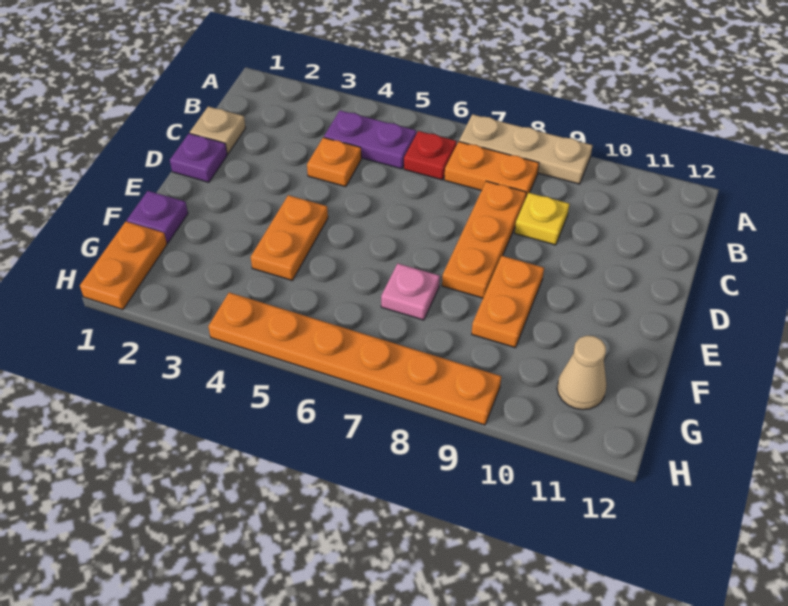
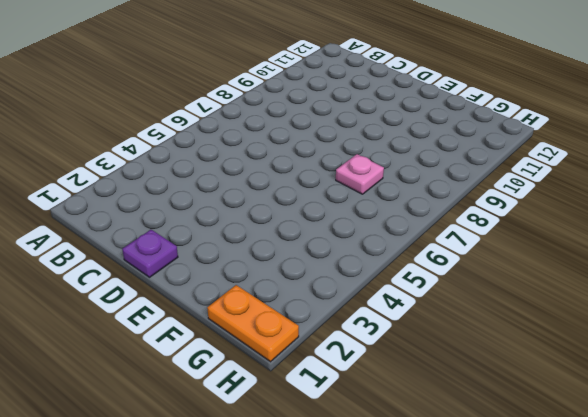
none -> tan 1x3 plate [459,114,593,184]
none -> purple 1x2 plate [324,110,416,169]
none -> red 1x1 plate [404,131,457,180]

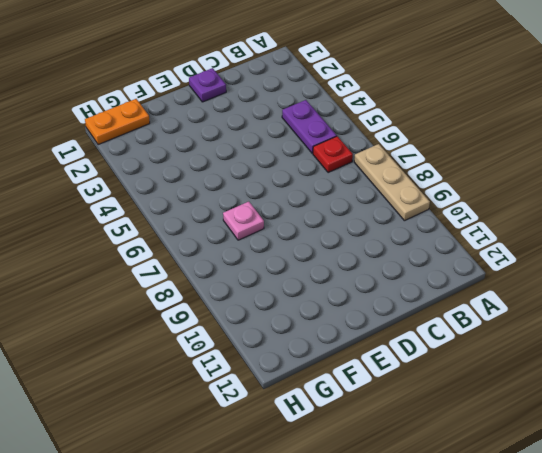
none -> orange 1x2 plate [444,142,539,197]
none -> tan 1x1 plate [190,106,246,154]
none -> orange 1x1 plate [307,137,361,187]

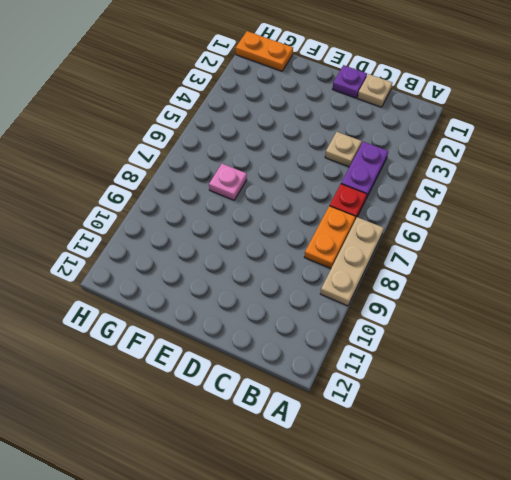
tan 1x1 plate [325,132,362,167] -> orange 1x1 plate [307,137,361,187]
none -> orange 1x3 plate [442,181,526,298]
none -> yellow 1x1 plate [515,193,569,245]
none -> orange 1x2 plate [251,195,328,280]

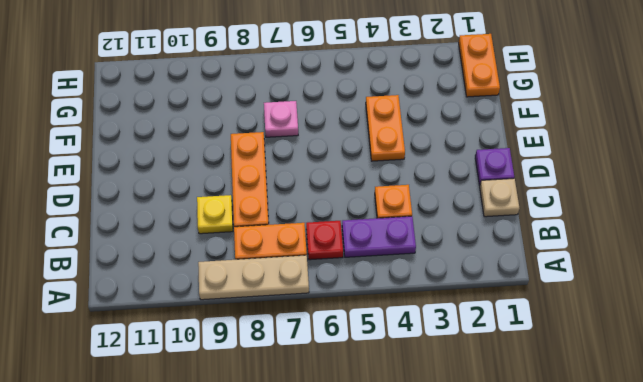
none -> orange 1x2 plate [472,256,544,348]
none -> purple 1x1 plate [127,191,188,243]
none -> tan 1x1 cone [557,336,606,410]

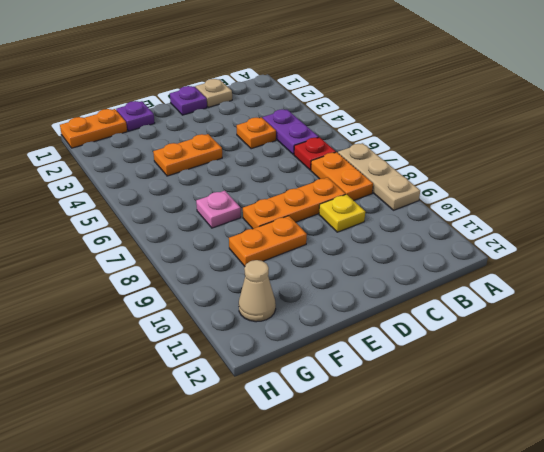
none -> orange 1x6 plate [208,293,501,425]

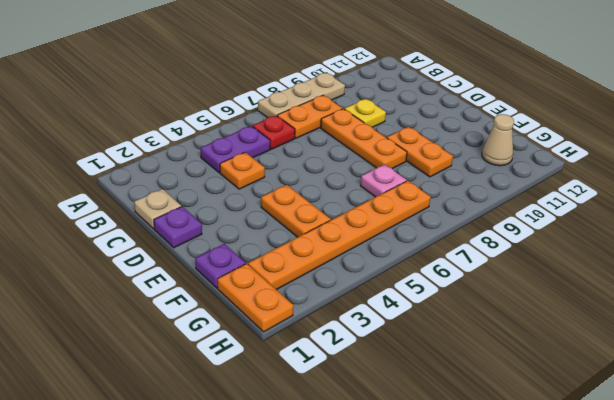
orange 1x6 plate [248,181,431,290] -> orange 1x6 plate moved to [208,293,501,425]

